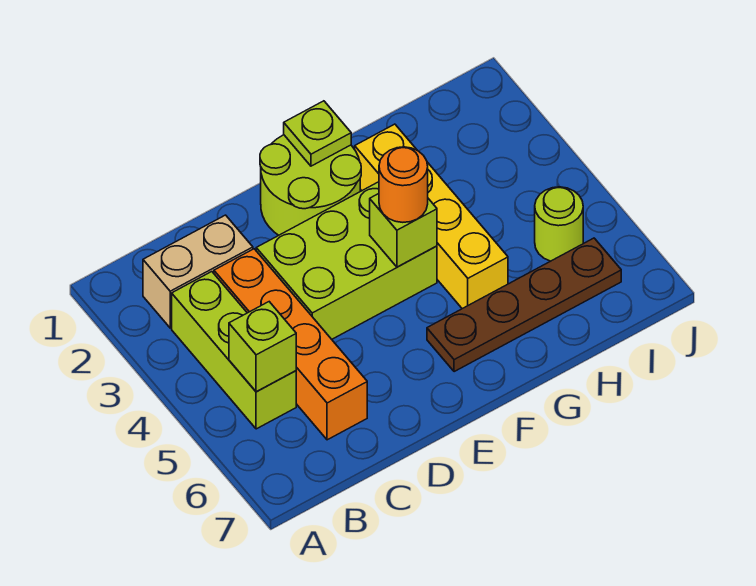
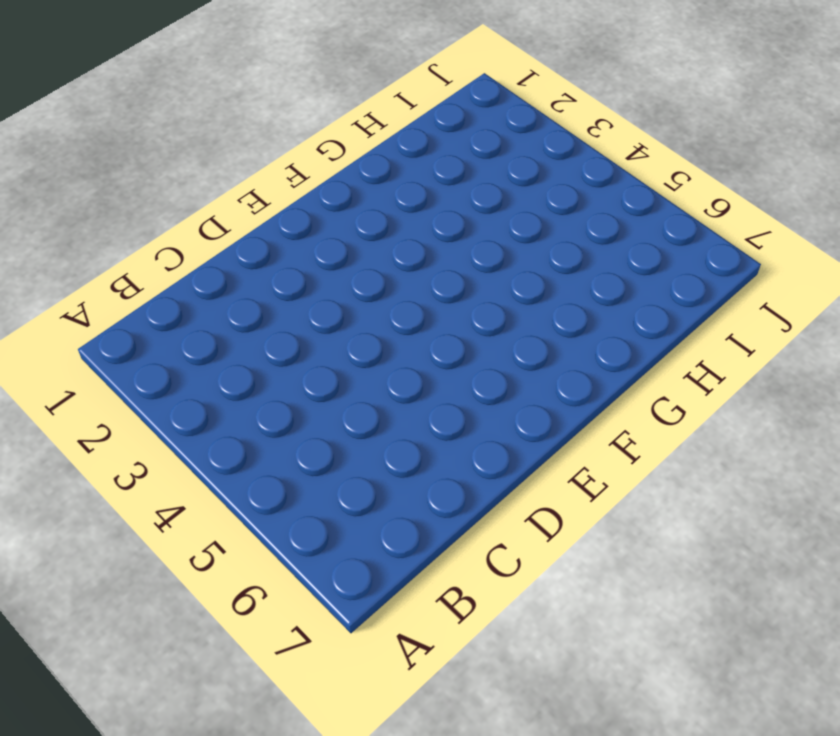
none -> tan 1x2 brick [143,215,253,328]
none -> lime 1x3 brick [172,272,296,429]
none -> orange 1x4 brick [214,249,367,440]

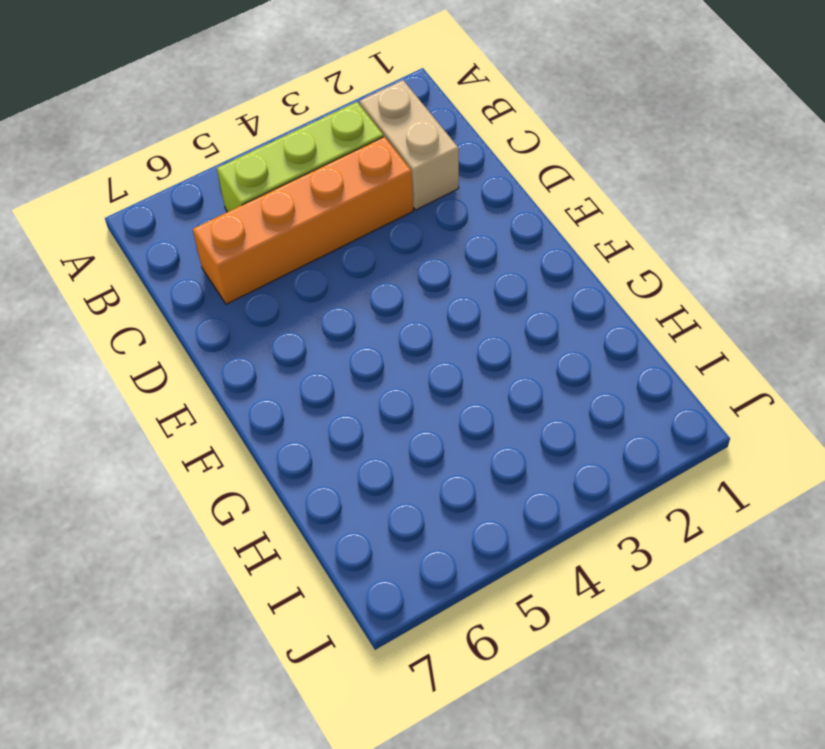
none -> lime 2x3 brick [256,182,437,339]
none -> lime 2x2 round brick [260,135,361,235]
none -> brown 1x4 plate [427,238,621,372]

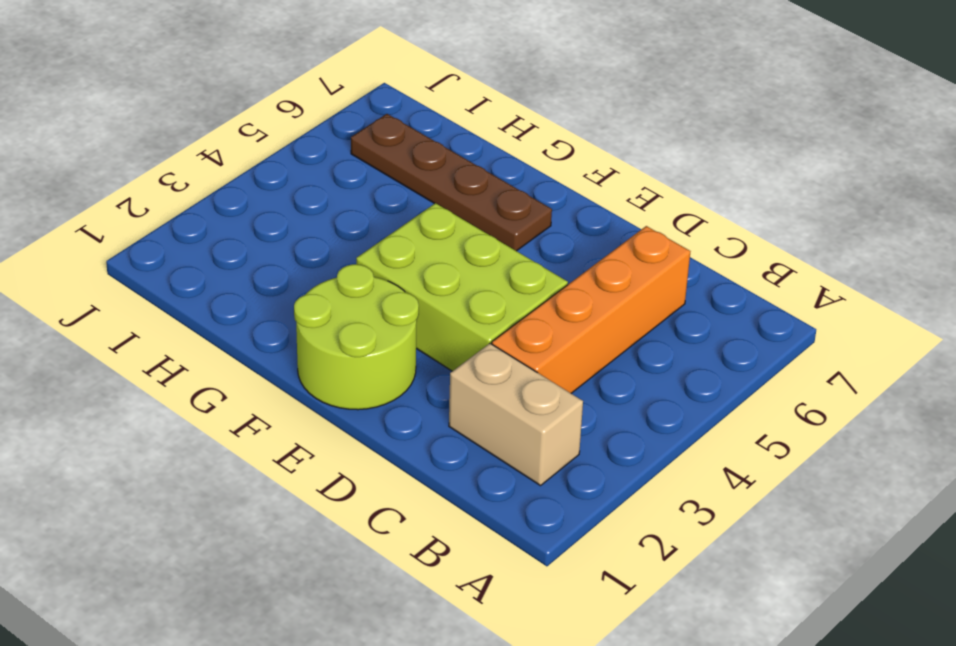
none -> lime 1x3 brick [172,272,296,429]
none -> yellow 1x4 brick [355,124,508,309]
none -> lime 1x1 round brick [535,187,583,261]

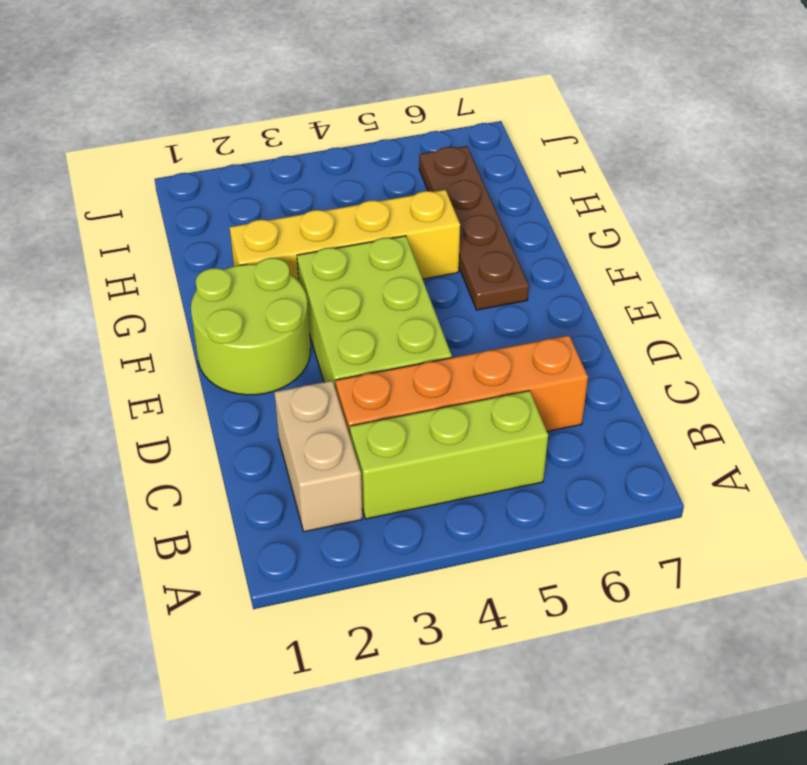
none -> lime 1x1 round brick [535,187,583,261]
none -> lime 1x1 brick [229,302,296,392]
none -> lime 1x1 plate [284,101,351,166]

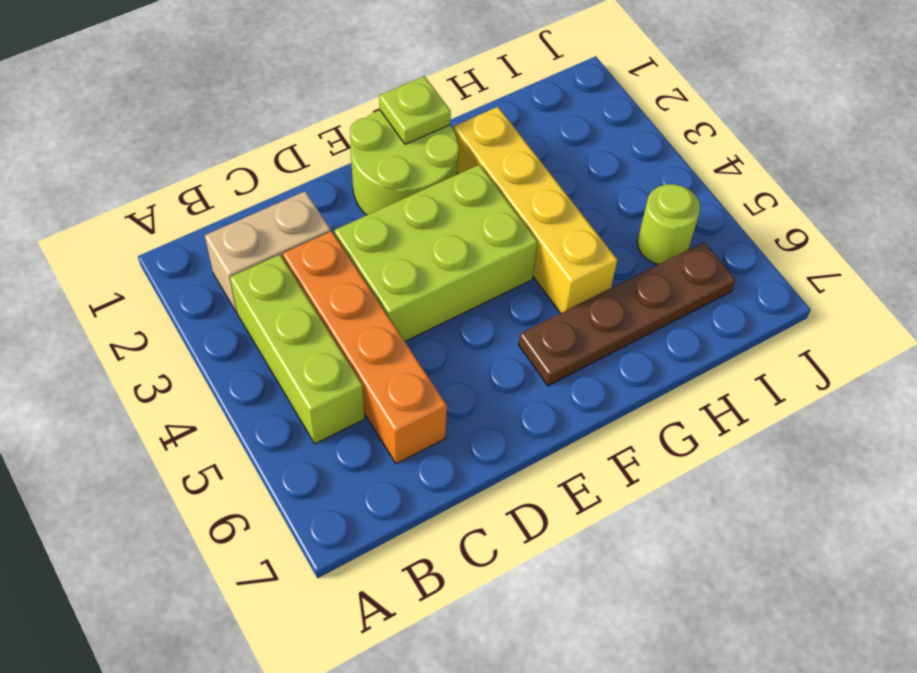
none -> lime 1x1 brick [229,302,296,392]
none -> lime 1x1 brick [370,194,437,267]
none -> orange 1x1 round brick [379,147,428,222]

